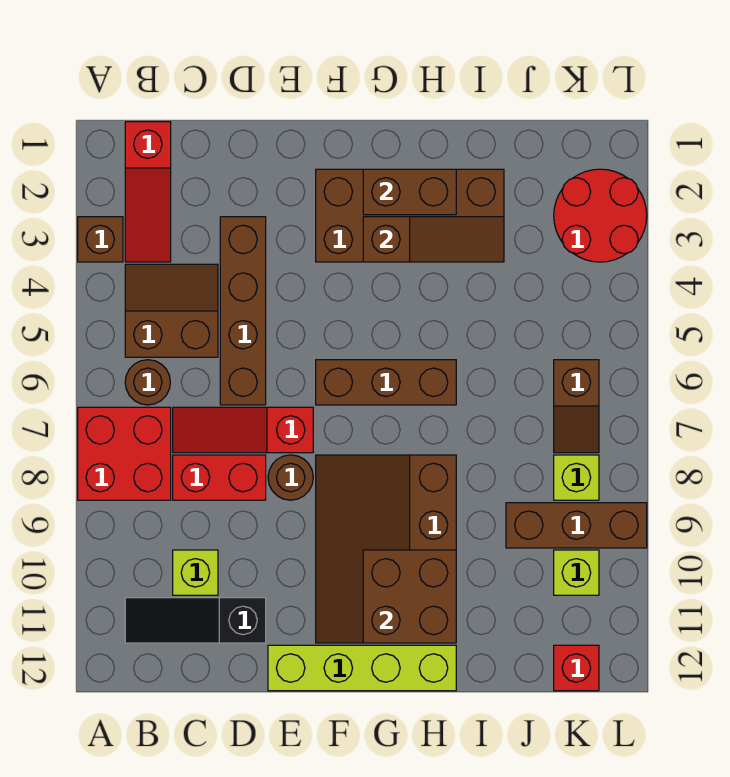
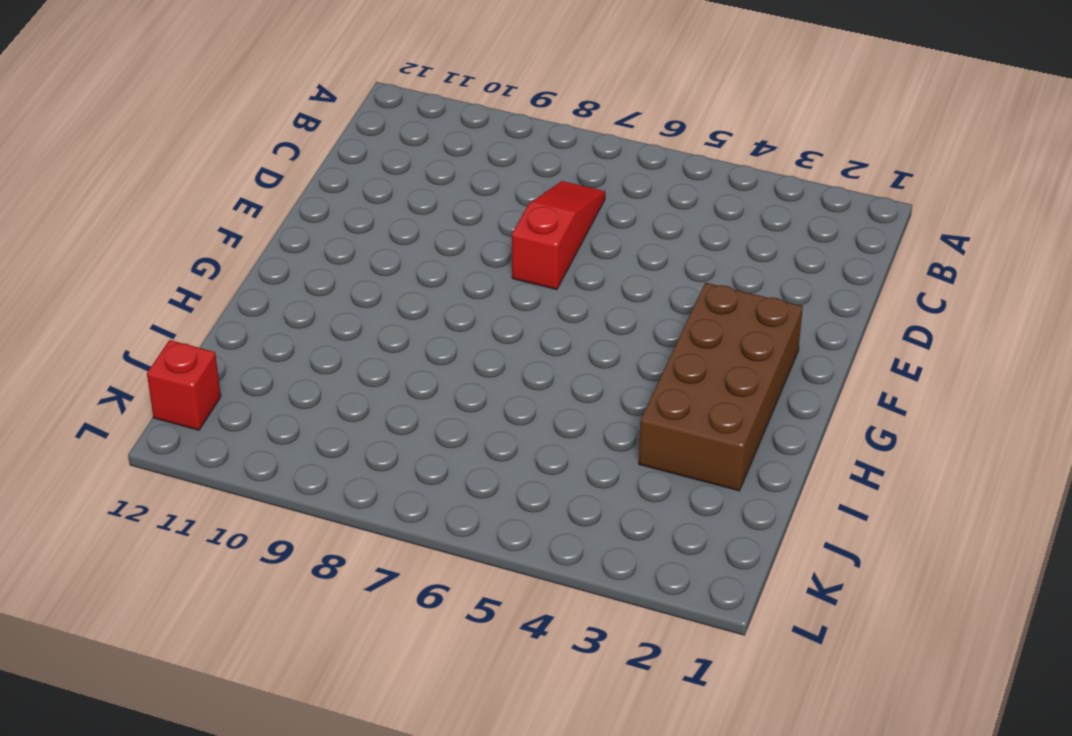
none -> brown 1x1 brick [78,217,123,262]
none -> red 2x2 brick [78,407,171,500]
none -> red 1x3 slope [125,122,171,262]

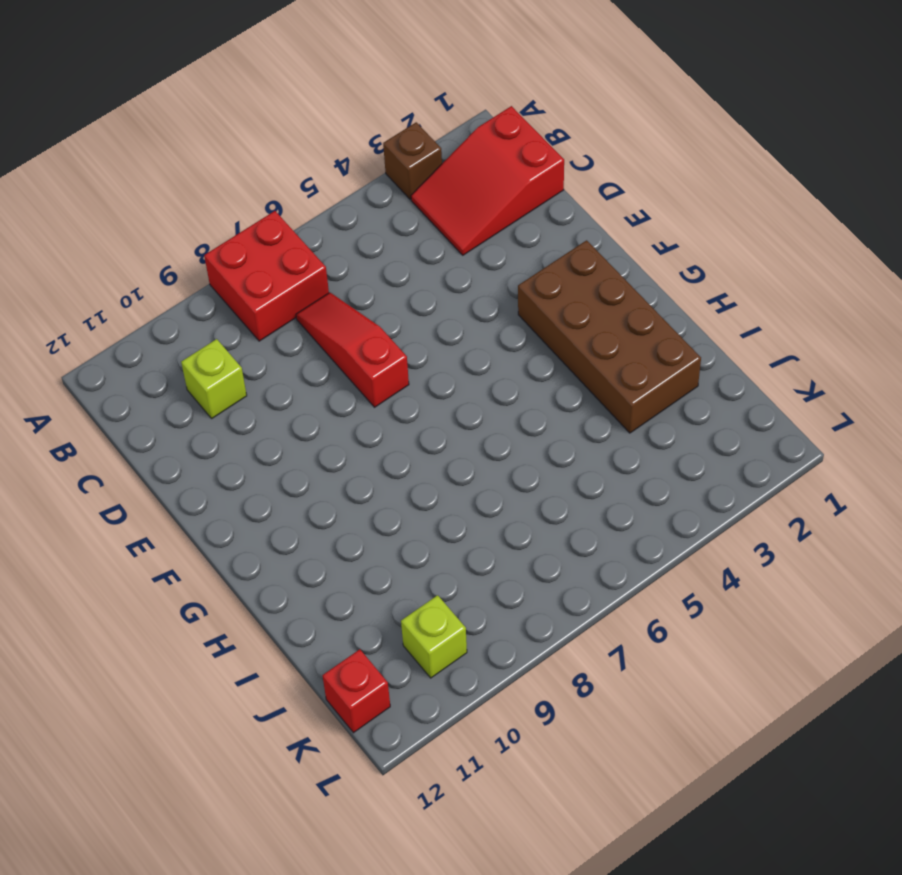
red 2x3 slope [411,106,564,255] -> red 1x3 slope [125,122,171,262]
none -> brown 2x2 slope [125,264,218,357]
none -> brown 1x1 round brick [125,360,170,405]
none -> black 1x3 slope [125,598,266,643]

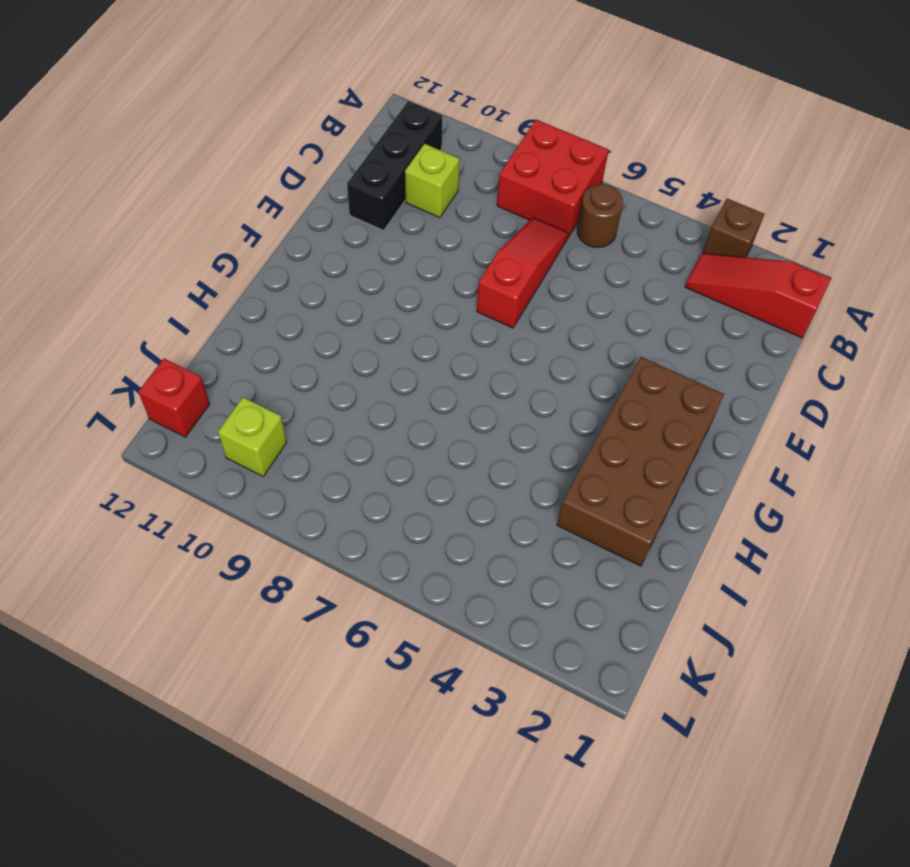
black 1x3 brick [347,101,442,230] -> black 1x3 slope [125,598,266,643]
none -> brown 2x2 slope [125,264,218,357]
none -> red 1x2 brick [173,455,266,500]
none -> brown 1x4 brick [220,217,266,405]

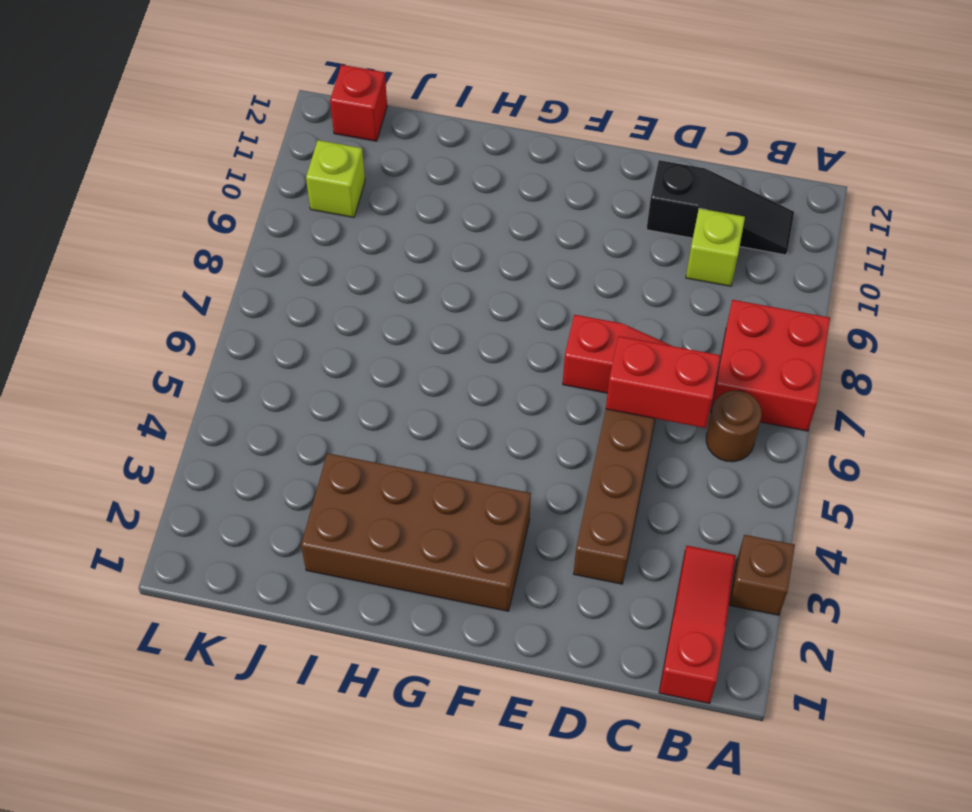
red 1x2 brick [606,336,720,428] -> red 1x2 brick moved to [173,455,266,500]
none -> brown 2x2 slope [125,264,218,357]
none -> brown 1x1 round brick [268,455,313,500]
none -> lime 1x4 brick [268,645,456,691]

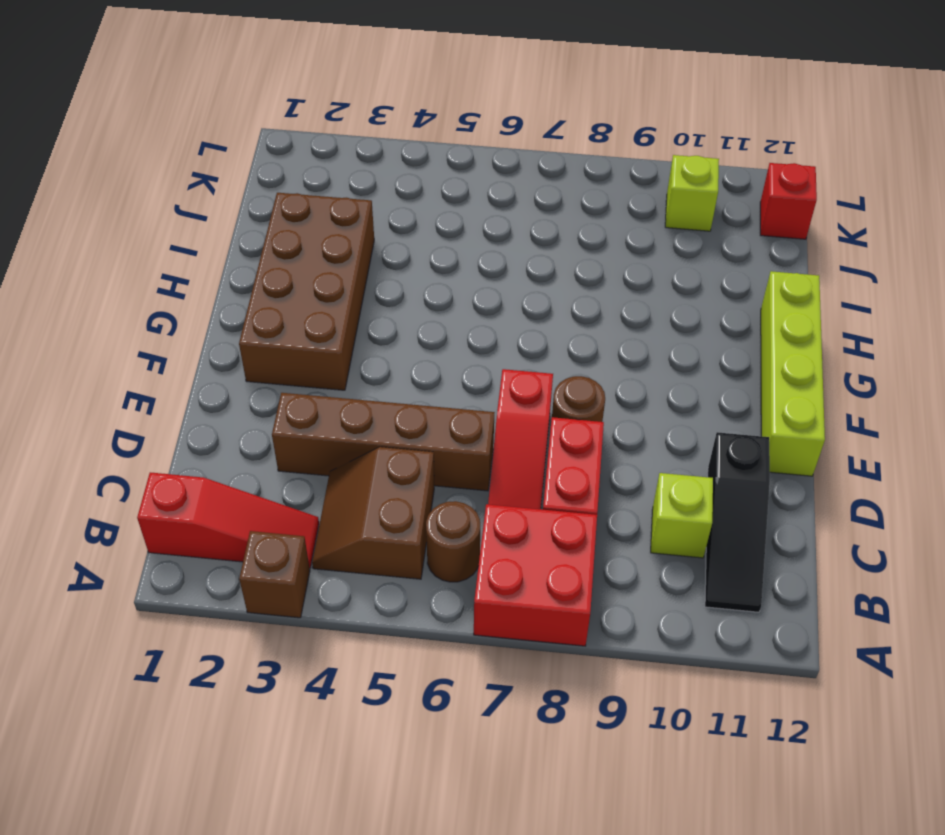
none -> brown 1x3 brick [316,360,456,405]
none -> brown 3x4 slope [316,455,456,643]
none -> brown 1x3 brick [506,503,647,548]

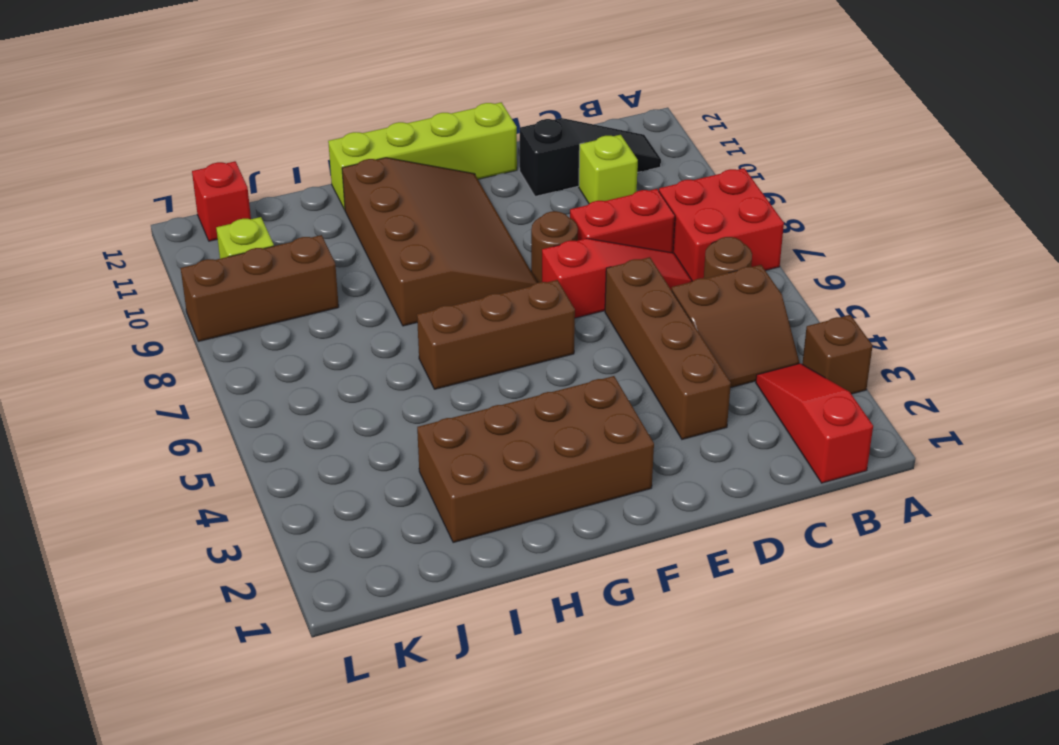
none -> red 2x2 round brick [554,169,647,262]
none -> brown 1x2 slope [554,360,599,453]
none -> lime 1x1 brick [554,455,599,500]

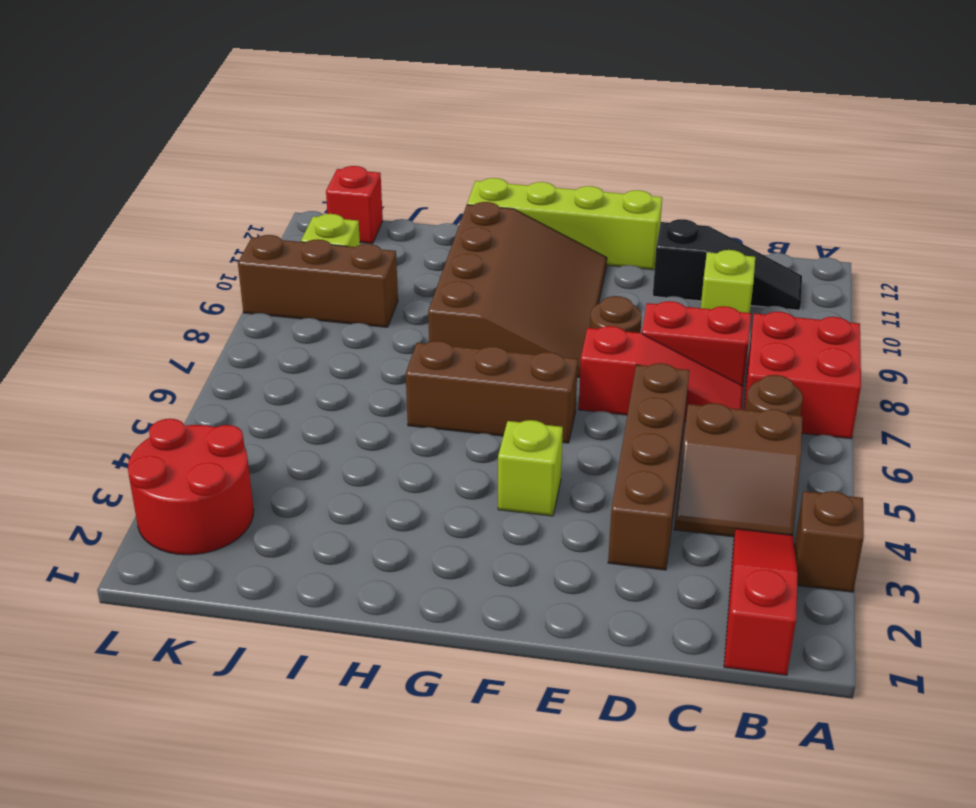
lime 1x1 brick [498,420,563,516] -> lime 1x1 brick moved to [554,455,599,500]
none -> brown 2x4 brick [316,169,504,262]
none -> brown 1x2 slope [554,360,599,453]
none -> brown 1x2 brick [363,169,456,215]

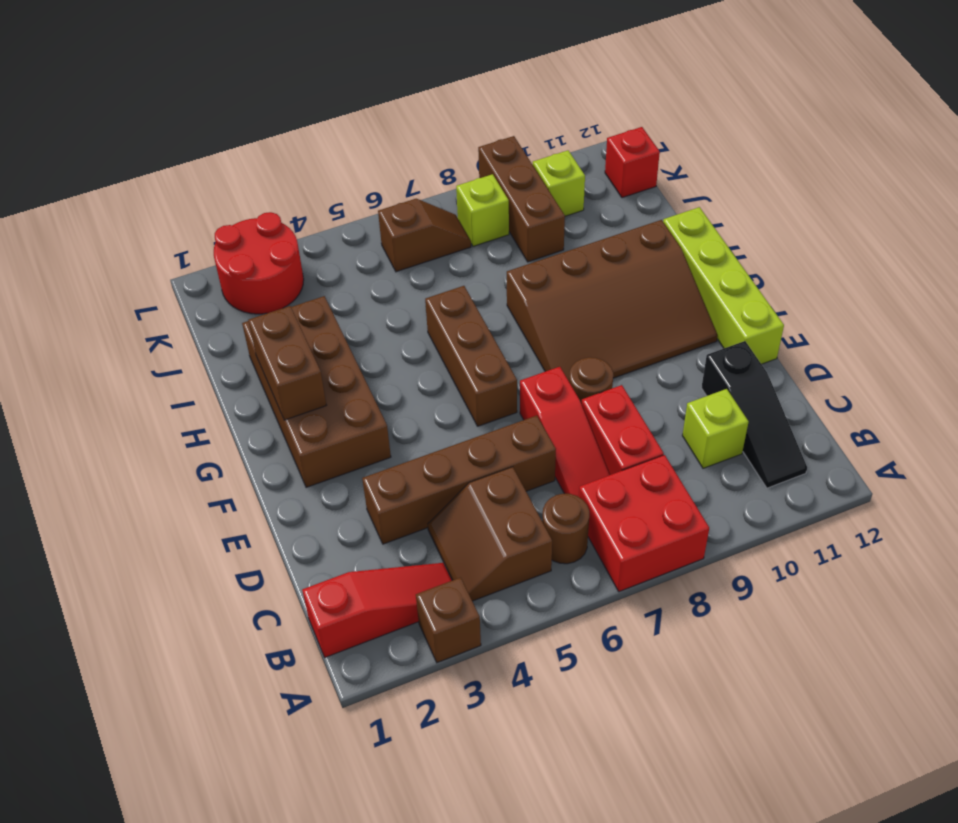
none -> brown 1x3 slope [363,217,504,262]
none -> brown 2x2 brick [363,550,456,643]

